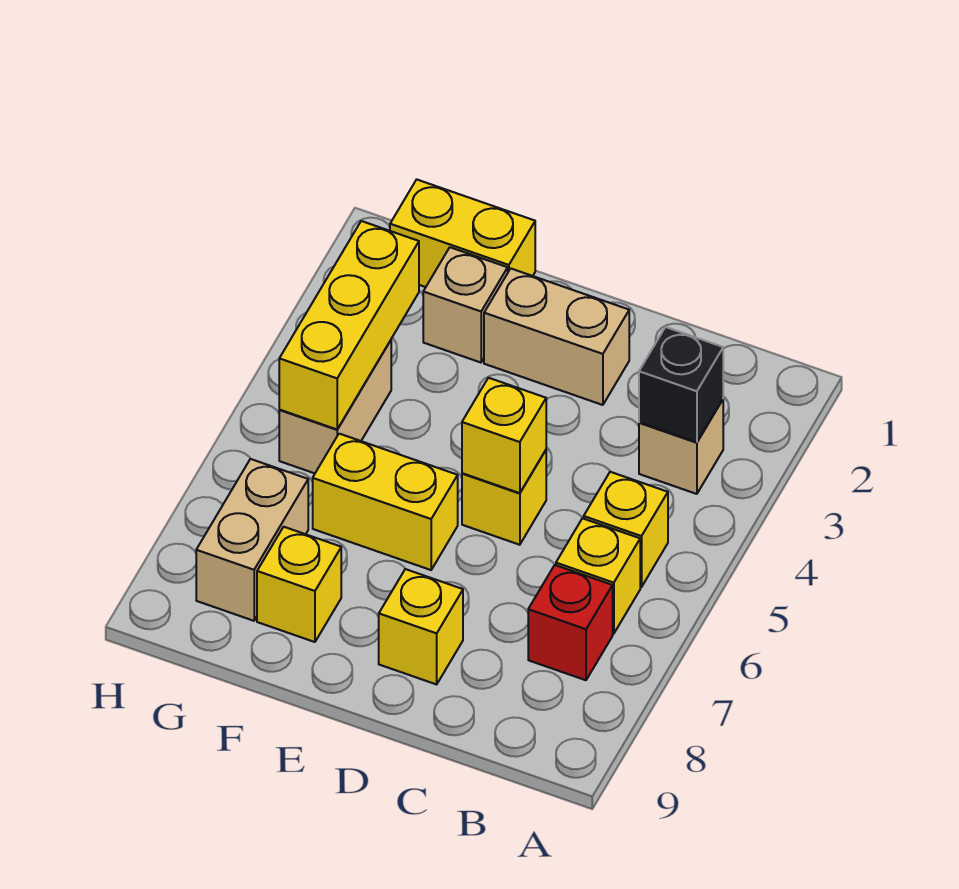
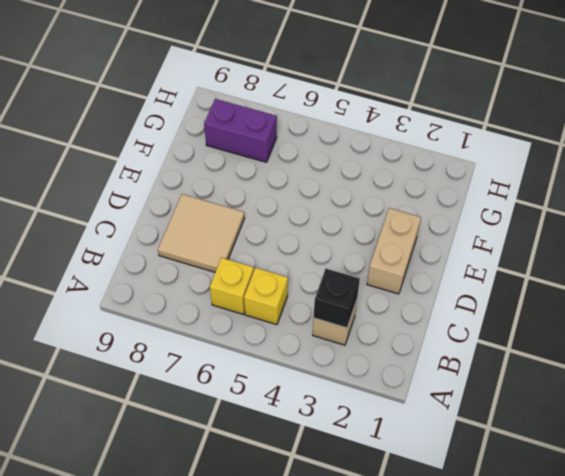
tan 2x2 tile [158,194,245,272] -> yellow 1x1 brick [379,569,463,684]
purple 1x2 brick [204,99,277,162] -> tan 1x2 brick [196,459,308,621]
none -> red 1x1 brick [528,565,613,680]
none -> yellow 1x1 brick [462,450,546,545]
none -> yellow 1x2 brick [313,434,458,570]

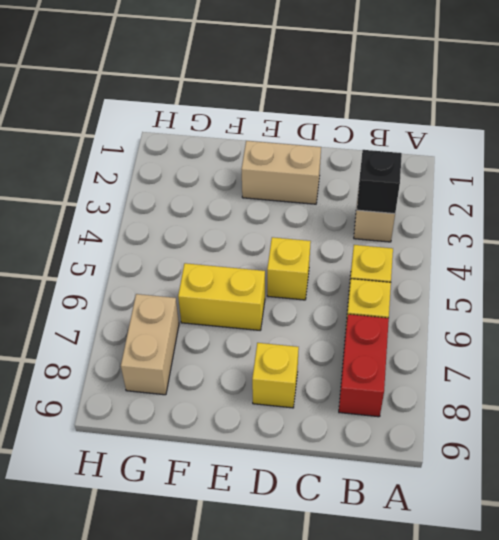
red 1x2 brick [339,314,389,417] -> red 1x1 brick [528,565,613,680]
none -> yellow 1x2 brick [390,180,535,287]
none -> tan 1x1 brick [423,247,508,363]
none -> yellow 1x1 brick [257,527,341,642]

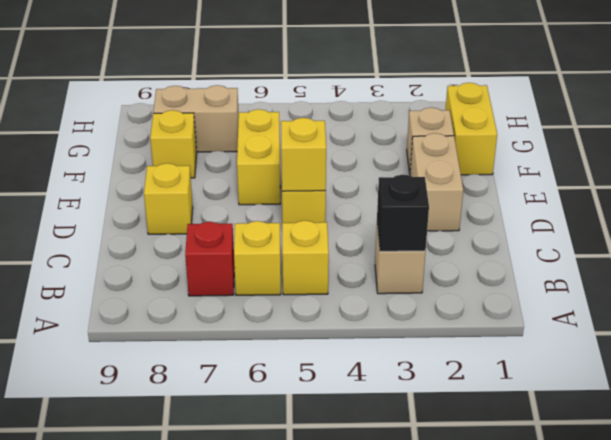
none -> tan 1x2 brick [279,340,391,473]
none -> yellow 1x3 brick [279,221,419,429]

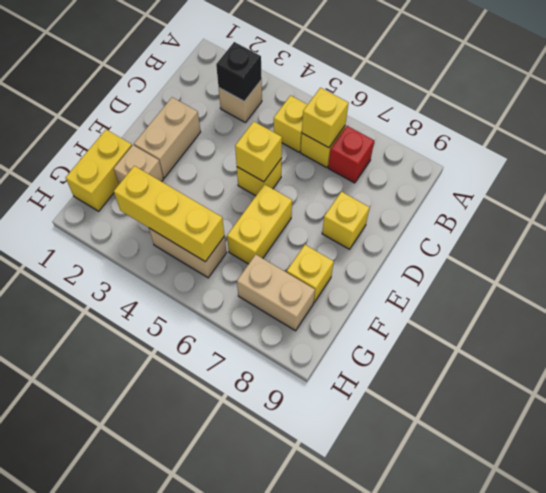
yellow 1x1 brick [302,88,349,148] -> none

